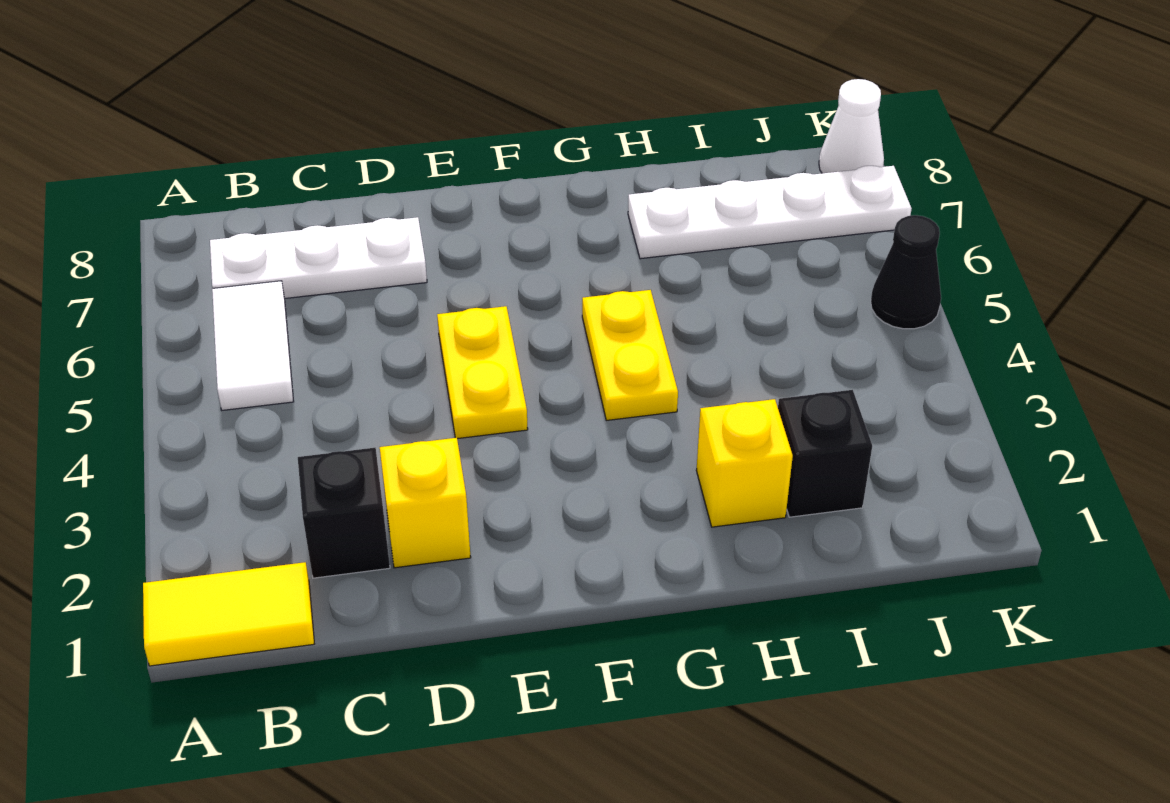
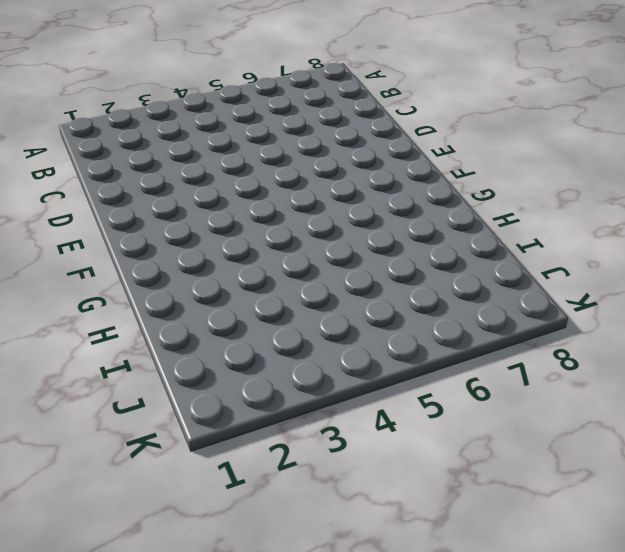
none -> yellow 1x2 tile [143,562,314,666]
none -> white 1x2 tile [212,281,294,410]
none -> white 1x3 plate [210,217,427,299]

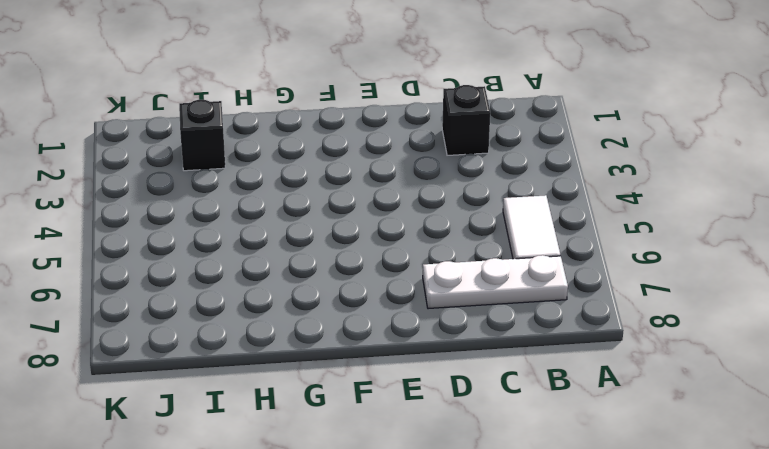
none -> yellow 1x2 tile [143,562,314,666]
none -> yellow 1x1 brick [380,438,471,568]
none -> yellow 1x2 plate [437,306,528,439]

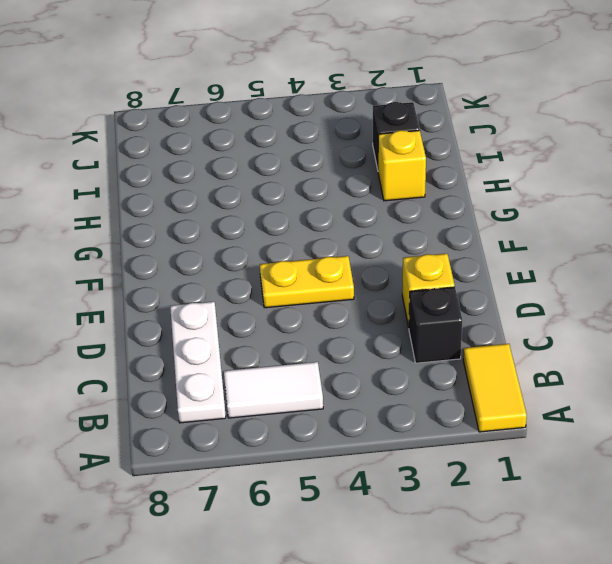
none -> yellow 1x2 plate [582,290,678,420]
none -> white 1x4 plate [628,166,912,259]
none -> black 1x1 cone [871,215,941,329]

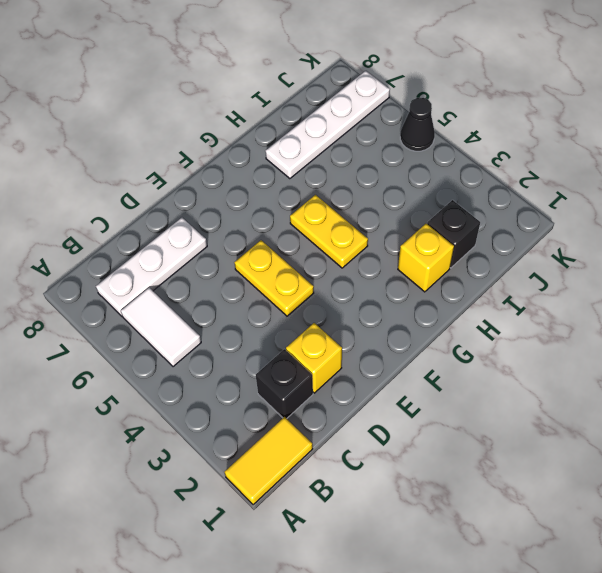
none -> white 1x1 cone [819,79,884,173]

